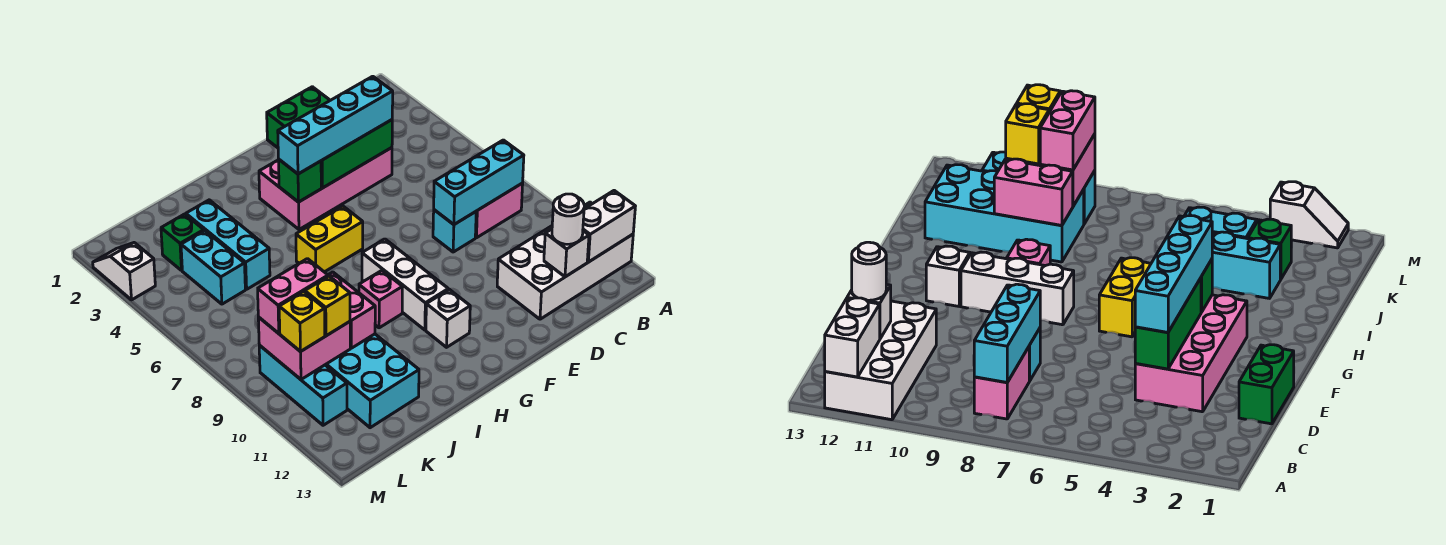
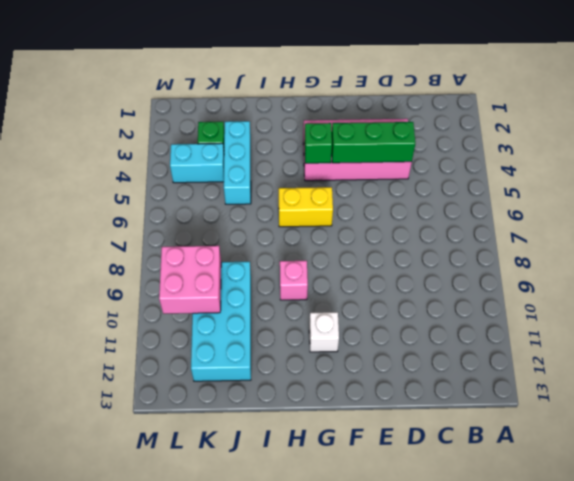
cyan 1x2 brick [170,143,224,183] -> cyan 1x2 brick turned to [181,231,245,304]
none -> white 2x4 brick [497,202,633,319]
none -> pink 1x2 brick [475,183,523,238]
none -> green 1x2 brick [267,87,330,148]

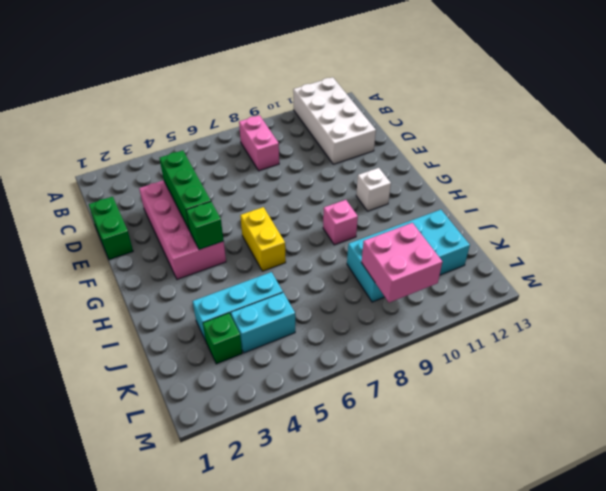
none -> cyan 1x1 brick [433,210,476,252]
none -> white 1x3 brick [362,239,448,330]
none -> cyan 1x3 brick [259,345,347,425]

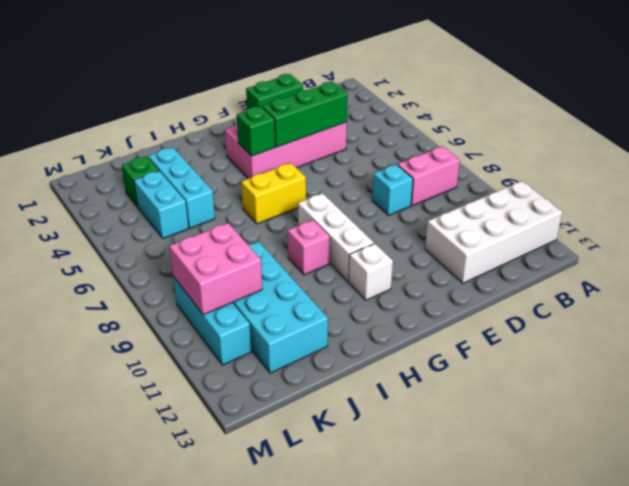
none -> white 1x2 slope [93,243,155,300]
none -> white 1x2 brick [583,191,635,262]
none -> cyan 1x3 brick [434,140,524,224]

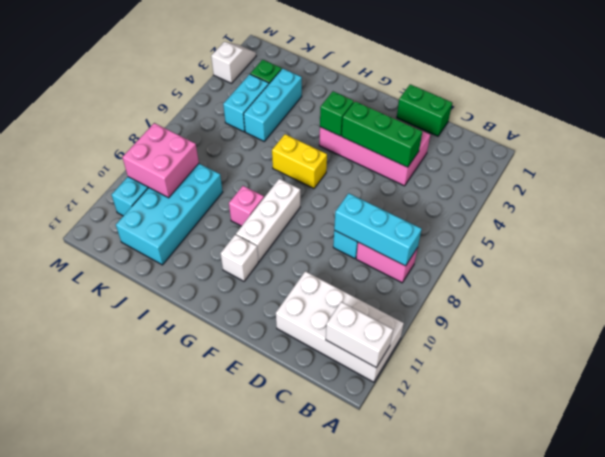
none -> white 1x1 brick [544,229,589,277]
none -> pink 1x2 brick [328,272,375,348]
none -> white 1x1 round brick [552,194,584,244]

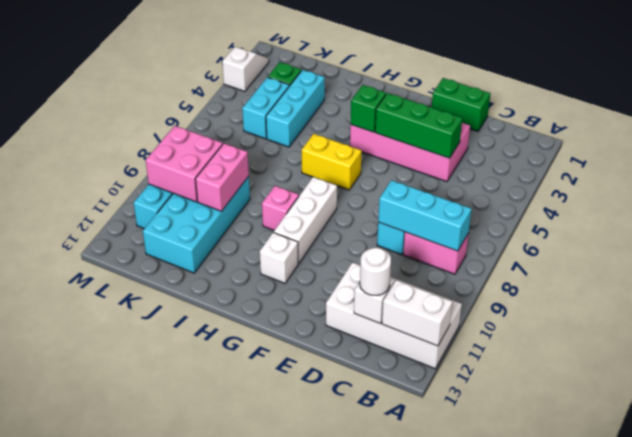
none -> cyan 1x4 brick [278,76,393,174]
none -> pink 1x2 brick [258,259,328,333]
none -> yellow 1x1 brick [305,276,350,336]

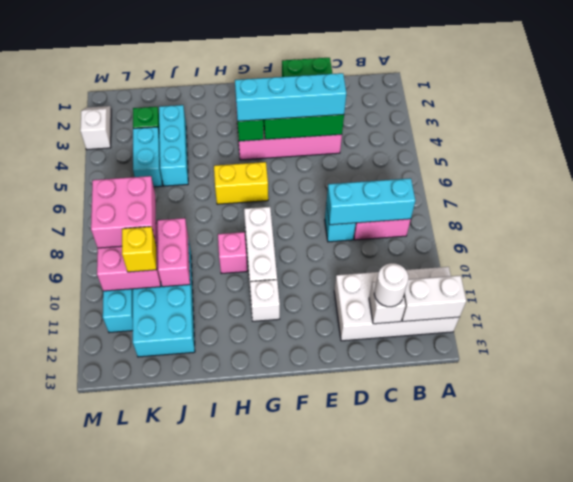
pink 2x2 brick [91,176,156,248] -> pink 1x2 brick [258,259,328,333]
none -> yellow 1x1 brick [279,291,325,352]

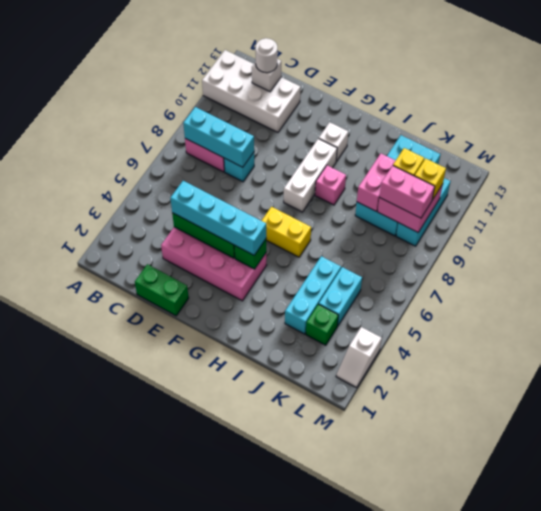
none -> white 1x2 brick [583,191,635,262]

